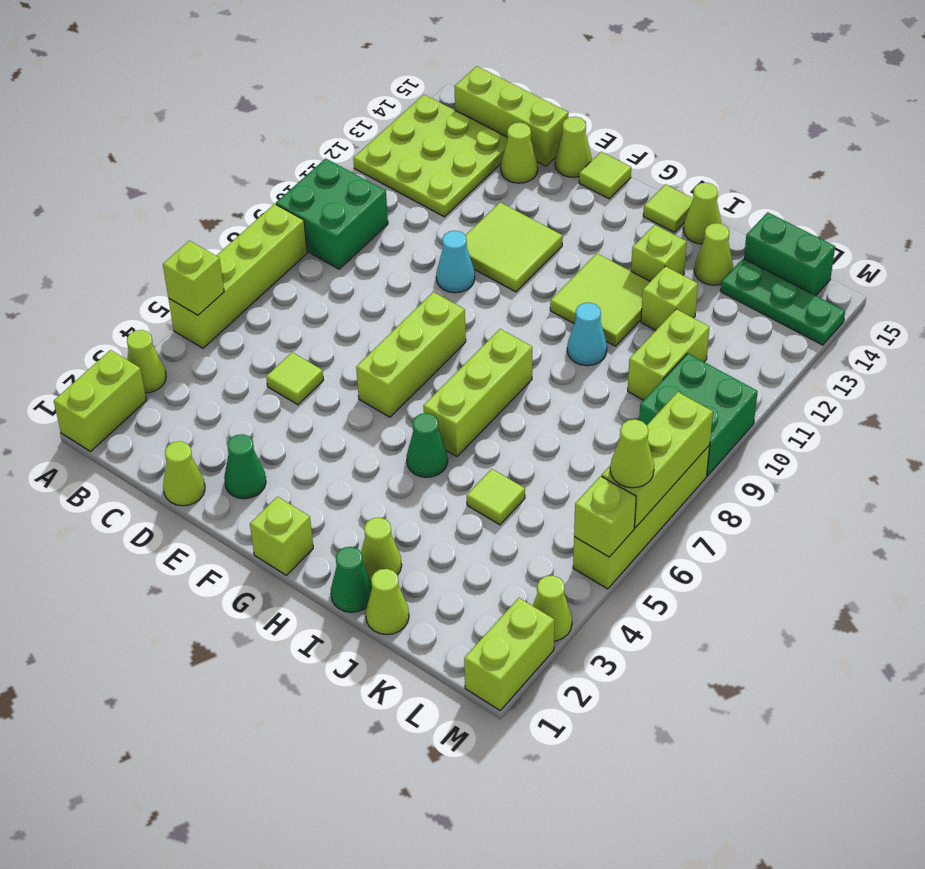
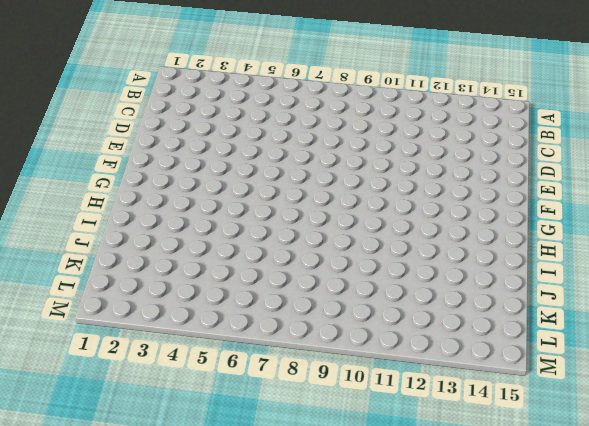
none -> lime 1x2 brick [54,350,146,451]
none -> lime 1x1 cone [127,330,166,393]
none -> lime 1x4 brick [169,204,307,348]
none -> green 2x2 brick [276,158,388,269]

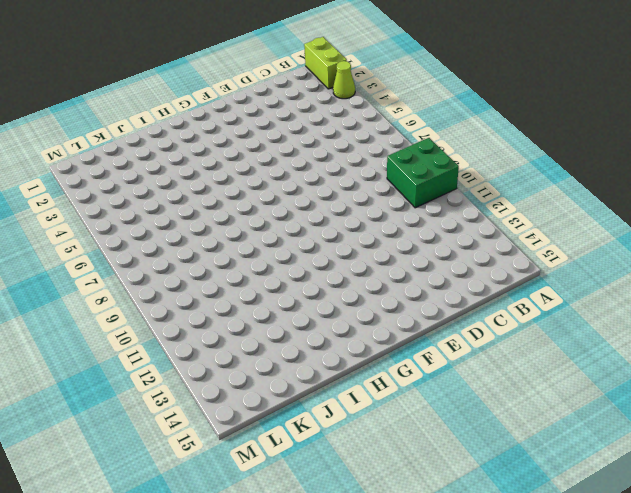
none -> lime 1x4 brick [169,204,307,348]
none -> lime 3x3 plate [353,95,508,217]
none -> lime 1x3 brick [454,66,568,166]
none -> lime 1x1 cone [163,441,205,506]

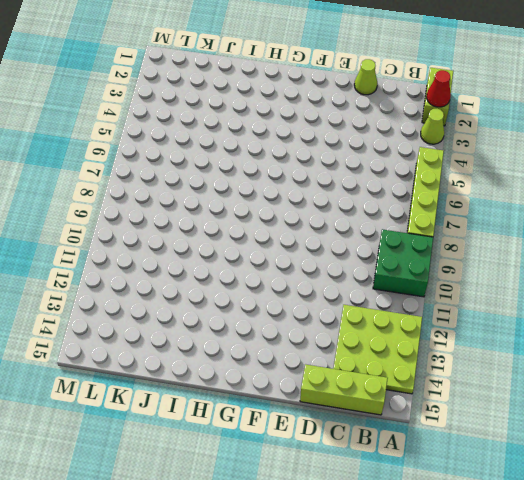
red 1x1 cone [427,70,451,107] -> none
none -> lime 1x1 tile [266,352,323,405]
none -> lime 1x1 cone [501,122,538,183]
none -> green 1x1 cone [224,434,266,499]
none -> cyan 1x1 cone [436,231,475,293]

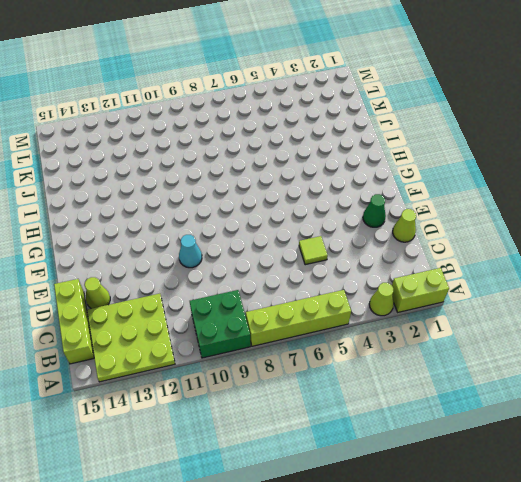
none -> lime 2x2 tile [465,202,563,292]
none -> lime 1x1 cone [555,117,592,177]
none -> lime 1x3 brick [356,292,466,417]
none -> lime 1x1 tile [579,152,631,199]

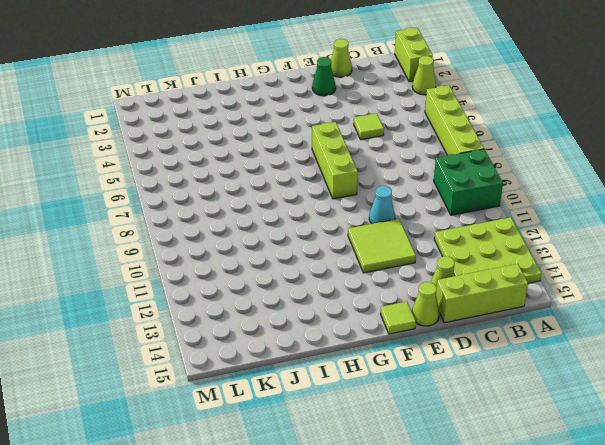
none -> lime 1x1 brick [250,497,313,575]
none -> green 1x1 cone [407,413,448,477]
none -> lime 1x3 brick [423,329,532,456]
none -> lime 2x2 tile [550,254,650,346]

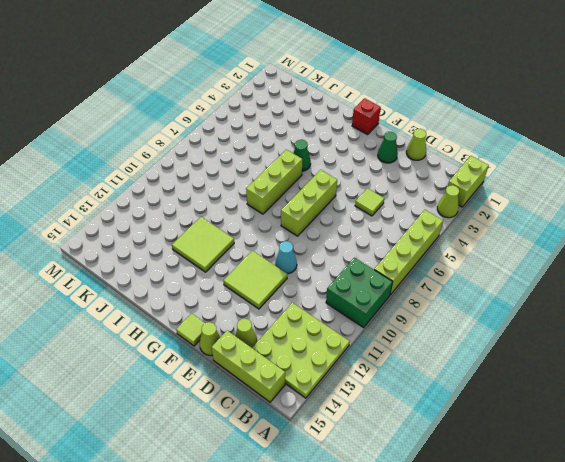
red 1x1 brick [352,98,381,135] -> lime 1x1 brick [250,497,313,575]
none -> lime 1x1 tile [643,184,693,232]
none -> green 1x1 cone [331,547,372,612]
none -> lime 1x1 cone [361,518,402,580]
none -> cyan 1x1 cone [567,303,607,366]

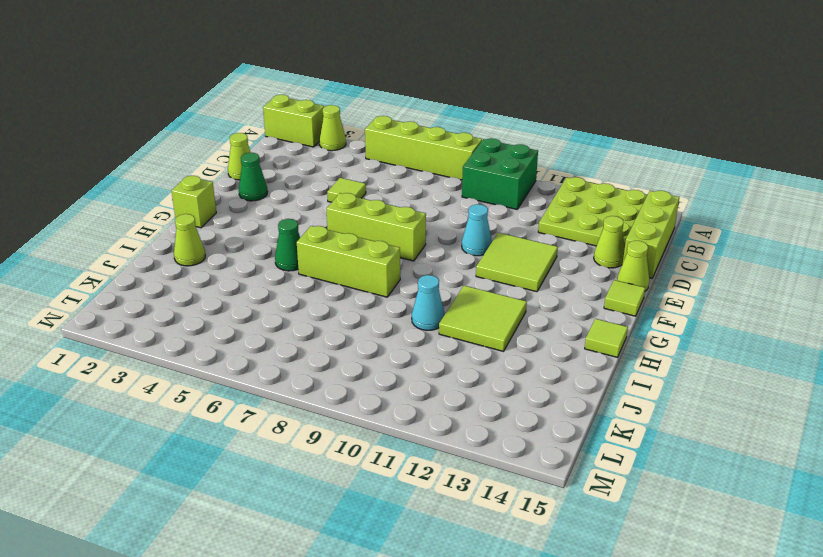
none -> green 1x1 cone [331,547,372,612]
none -> lime 1x1 brick [631,225,687,281]
none -> lime 1x1 cone [683,183,722,244]
none -> lime 1x1 cone [366,569,409,635]

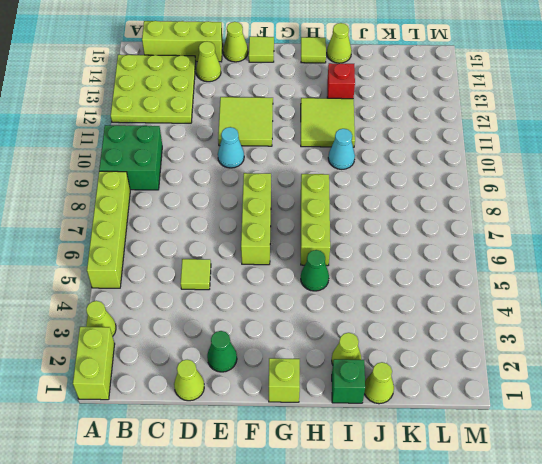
green 1x1 brick [332,359,365,403] -> green 1x1 cone [331,547,372,612]
red 1x1 brick [327,63,355,99] -> lime 1x1 brick [631,225,687,281]
none -> lime 1x1 tile [467,469,525,525]
none -> lime 1x1 brick [641,266,698,330]
none -> lime 1x1 cone [694,223,733,285]
none -> lime 1x2 brick [628,309,710,400]

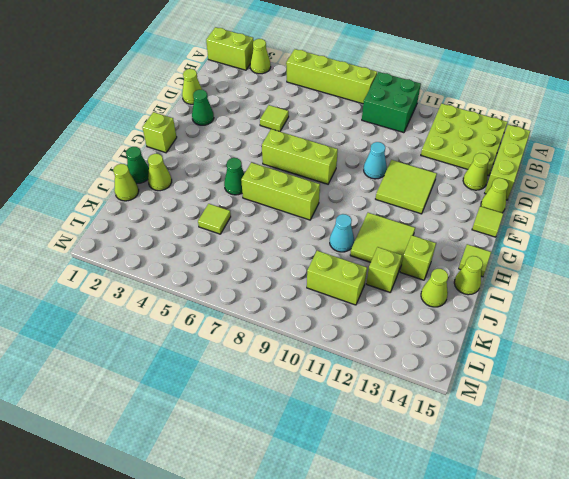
none -> green 1x3 plate [721,259,845,345]
none -> green 1x2 brick [744,212,835,296]
none -> green 2x2 brick [639,353,758,476]
none -> lime 1x2 brick [464,598,554,710]

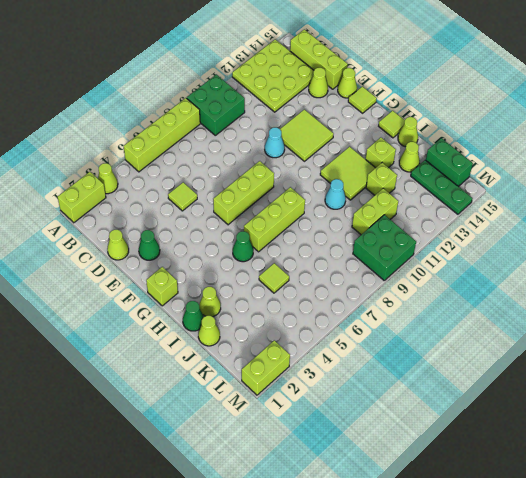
none -> lime 1x1 cone [533,576,572,641]
none -> lime 1x4 brick [573,445,710,589]
none -> lime 1x1 brick [163,241,224,315]
none -> lime 1x1 brick [574,476,636,557]

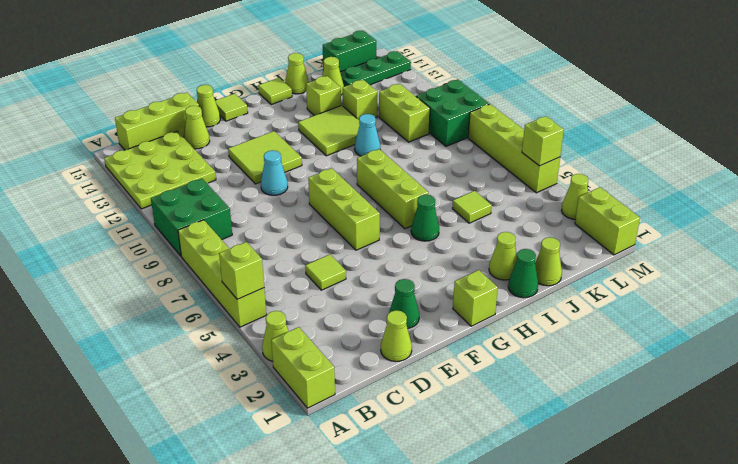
none -> lime 1x3 brick [602,392,713,528]
none -> lime 1x1 cone [610,419,654,488]

